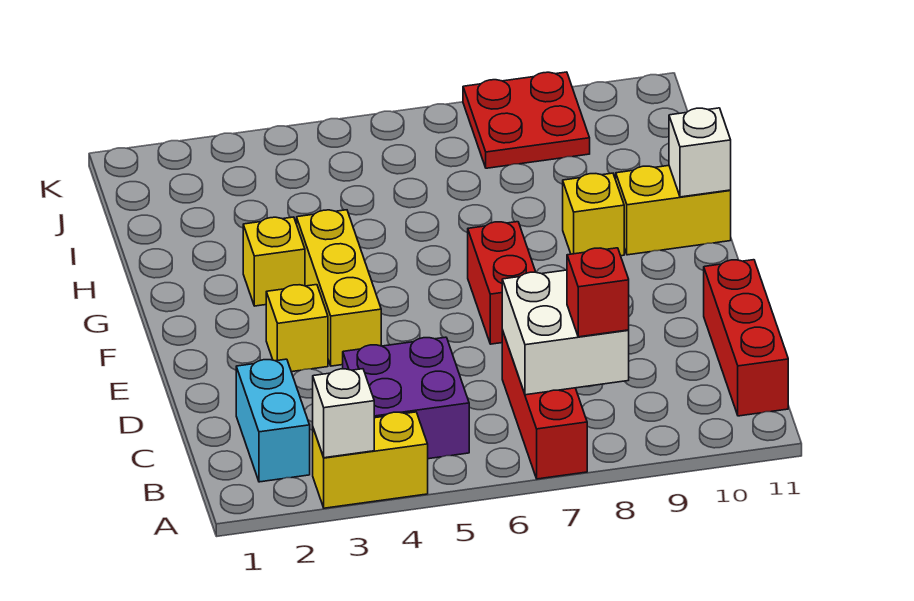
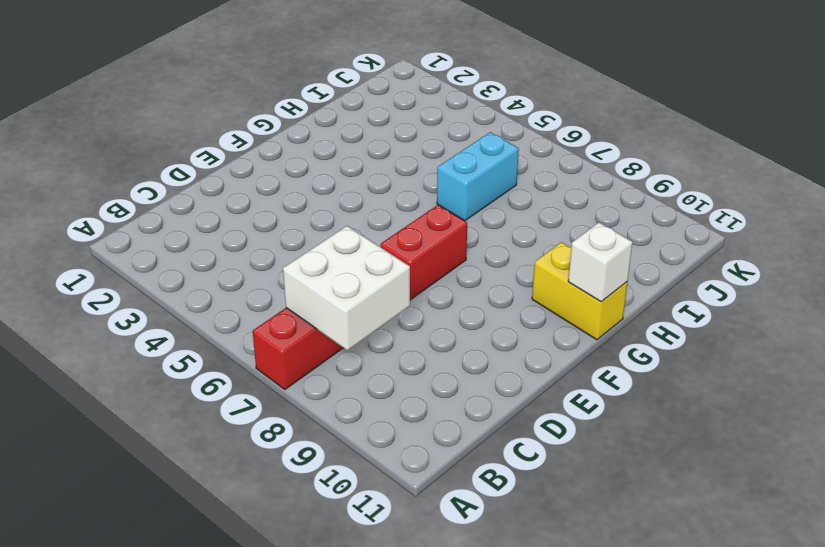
cyan 1x2 brick [437,132,519,221] -> cyan 1x2 brick moved to [236,359,310,482]
none -> yellow 1x2 brick [313,412,428,508]
none -> purple 2x2 brick [343,337,469,459]
none -> red 1x3 brick [704,260,788,416]

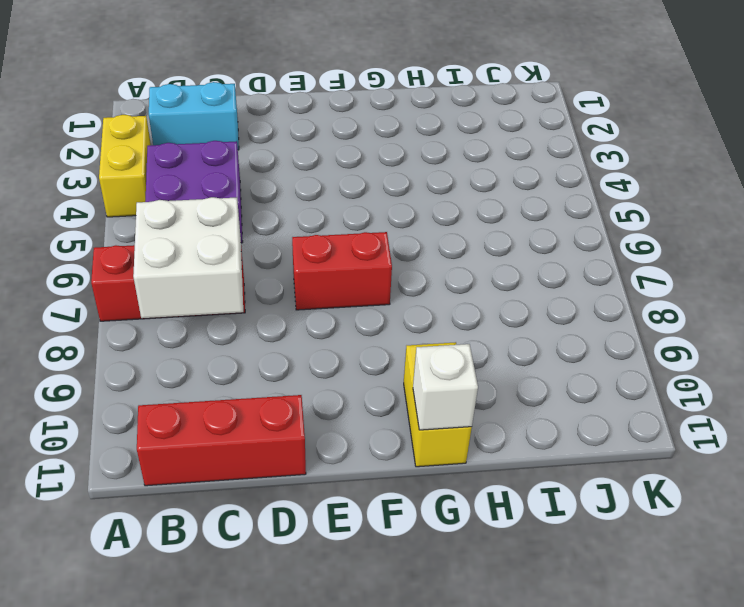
none -> yellow 1x1 brick [266,285,328,372]
none -> yellow 1x3 brick [297,210,381,366]
none -> yellow 1x1 brick [243,217,305,306]

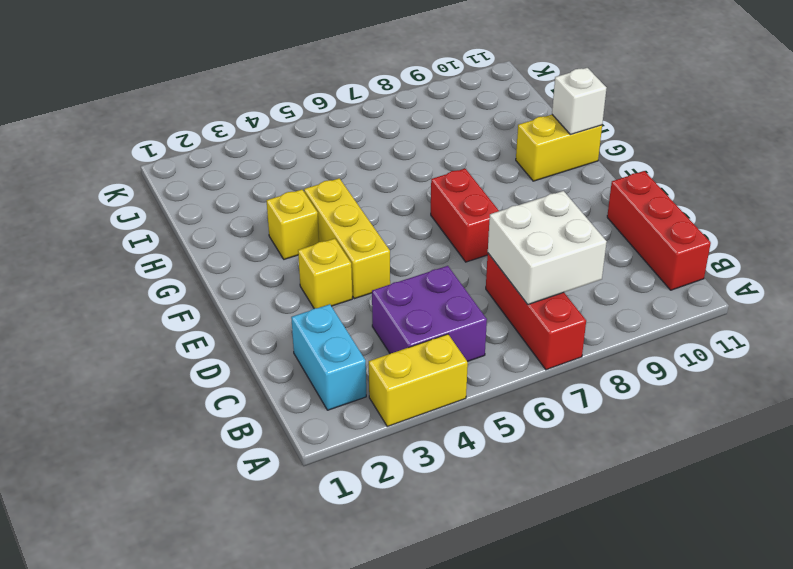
none -> yellow 1x1 brick [563,173,624,256]
none -> red 2x2 plate [463,72,590,168]
none -> white 1x1 brick [313,369,374,458]

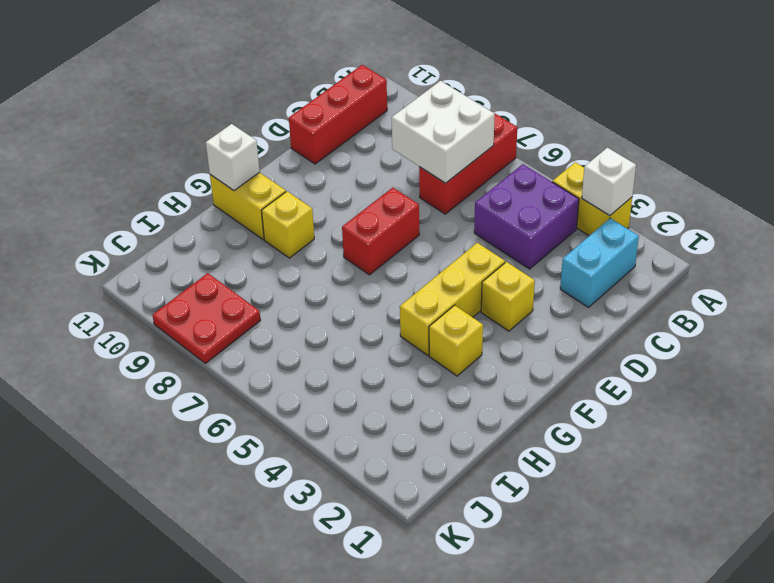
none -> red 1x1 brick [567,248,629,337]

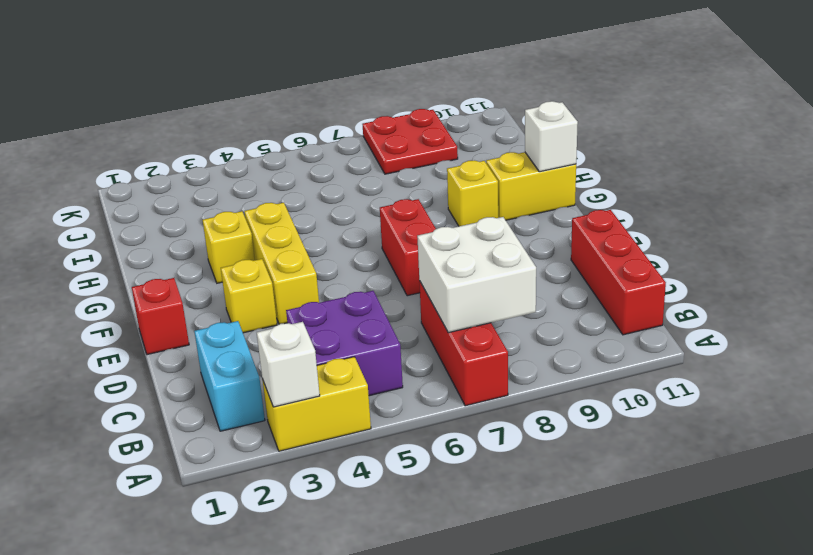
red 1x1 brick [132,278,189,355] -> red 1x1 brick moved to [567,248,629,337]

